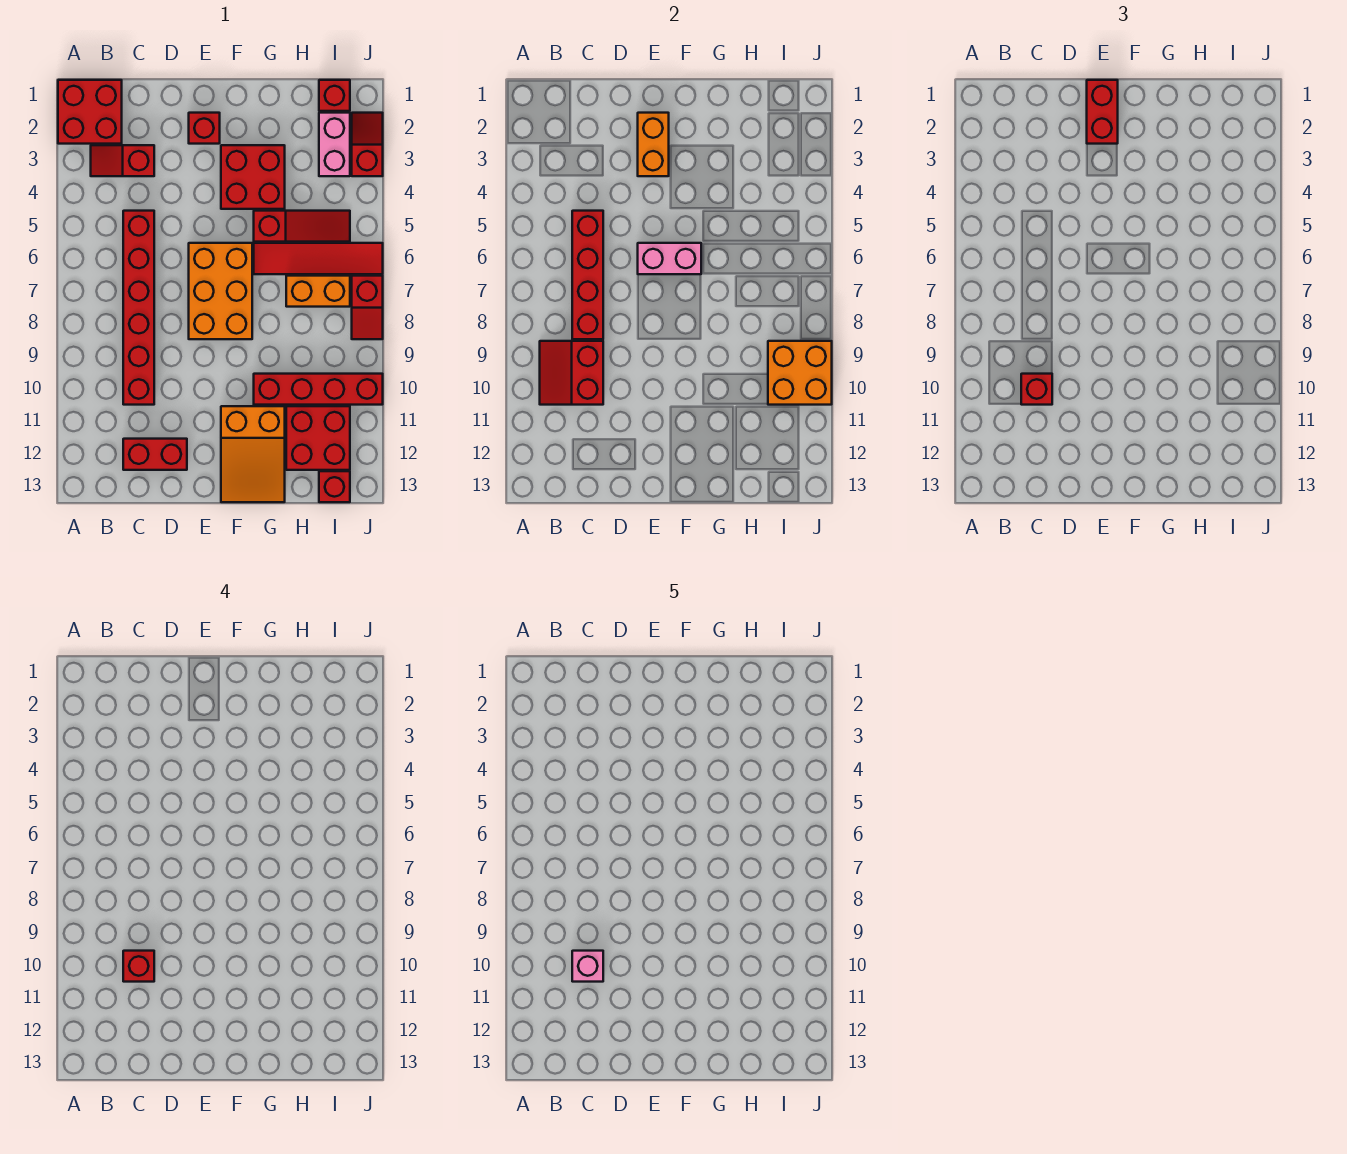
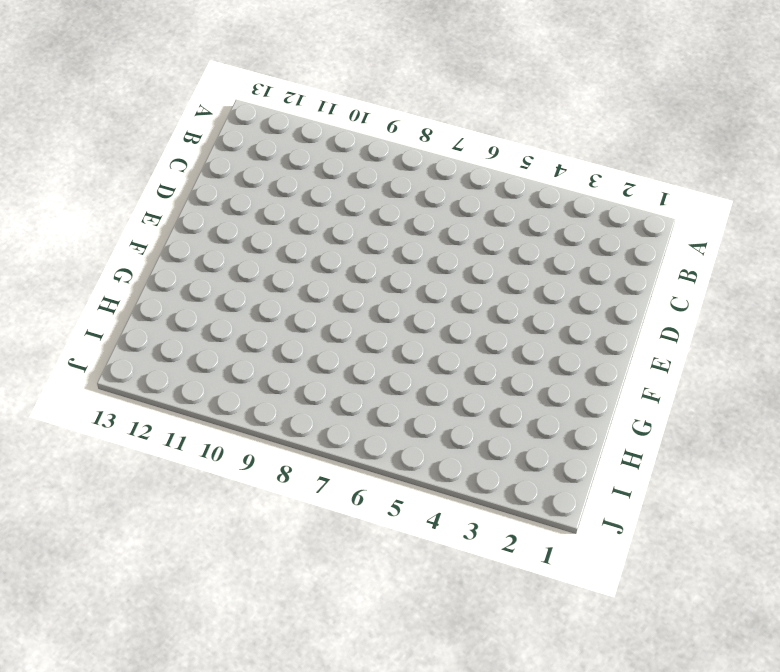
none -> red 2x2 brick [58,80,122,144]
none -> red 1x2 slope [91,145,154,176]
none -> red 1x6 brick [123,211,154,405]

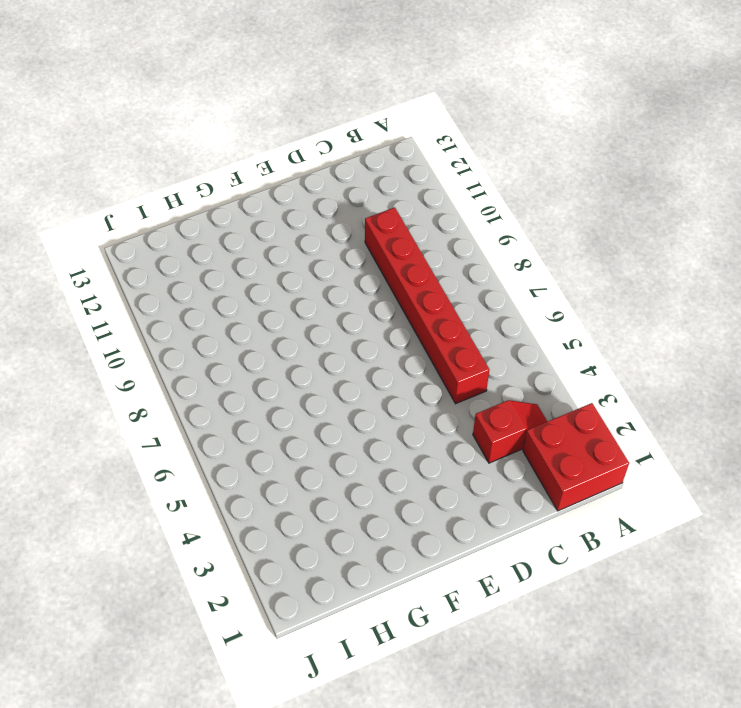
none -> red 1x2 brick [123,439,187,470]
none -> red 1x1 brick [189,113,220,144]
none -> orange 2x3 brick [189,243,252,339]

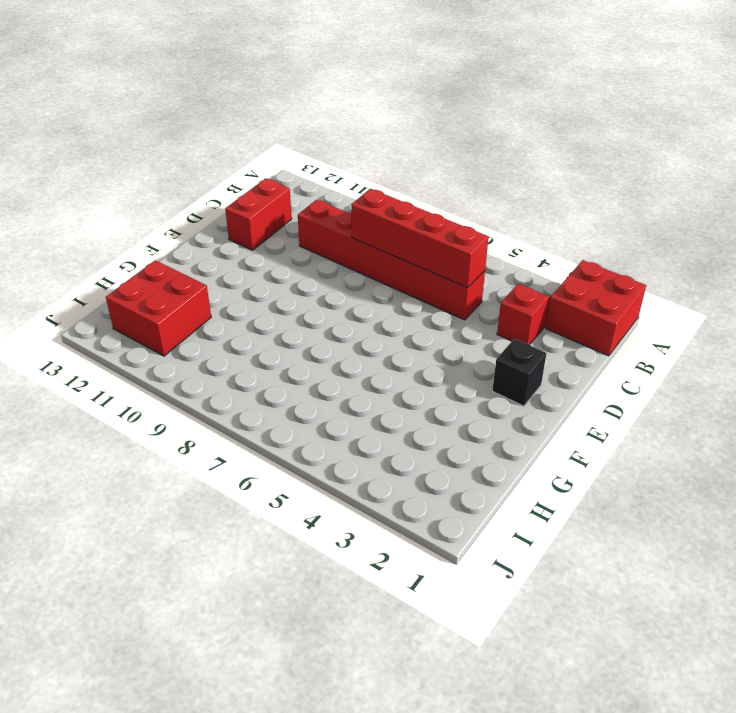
black 1x1 brick [492,339,547,406] -> red 1x1 brick [189,113,220,144]
none -> orange 2x3 brick [189,243,252,339]
none -> red 2x2 brick [221,145,285,209]
none -> orange 2x3 slope [221,406,285,502]

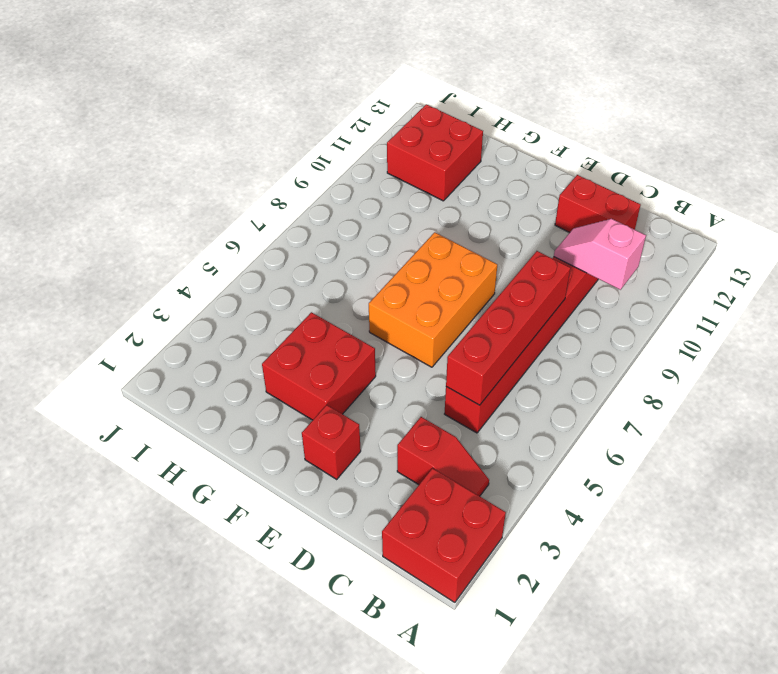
pink 1x2 slope [554,219,646,290] -> red 2x2 slope [540,341,603,405]
none -> orange 2x3 slope [221,406,285,502]
none -> red 1x3 slope [254,211,350,242]
none -> red 1x4 tile [254,243,383,274]

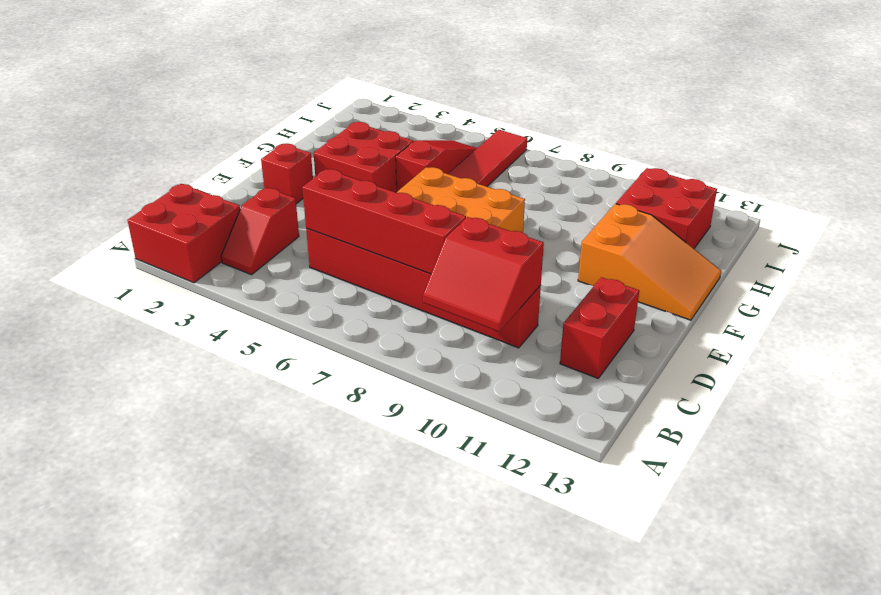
none -> red 1x4 brick [254,374,383,405]
none -> orange 1x2 brick [286,276,350,307]
none -> red 1x1 brick [319,80,350,111]

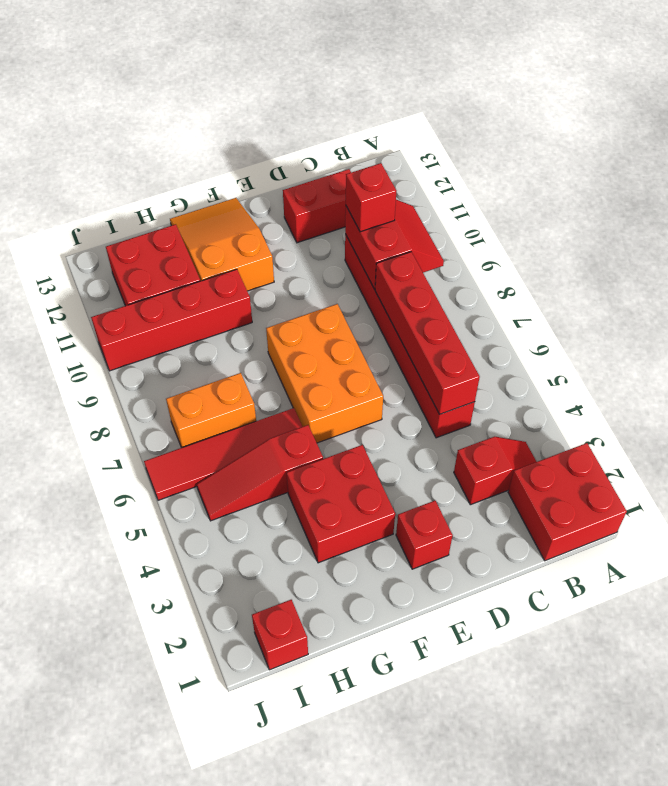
none -> pink 1x2 brick [319,113,350,176]
none -> red 1x1 brick [319,471,350,502]
none -> red 1x2 slope [352,113,383,176]

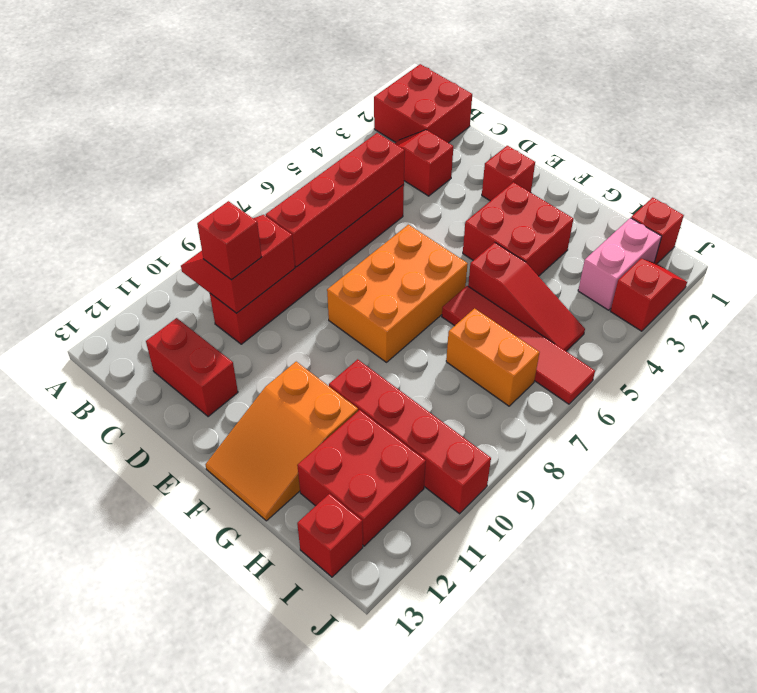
none -> red 1x2 slope [352,276,383,339]
none -> orange 1x2 brick [638,113,669,176]
none -> pink 1x2 brick [638,243,701,274]

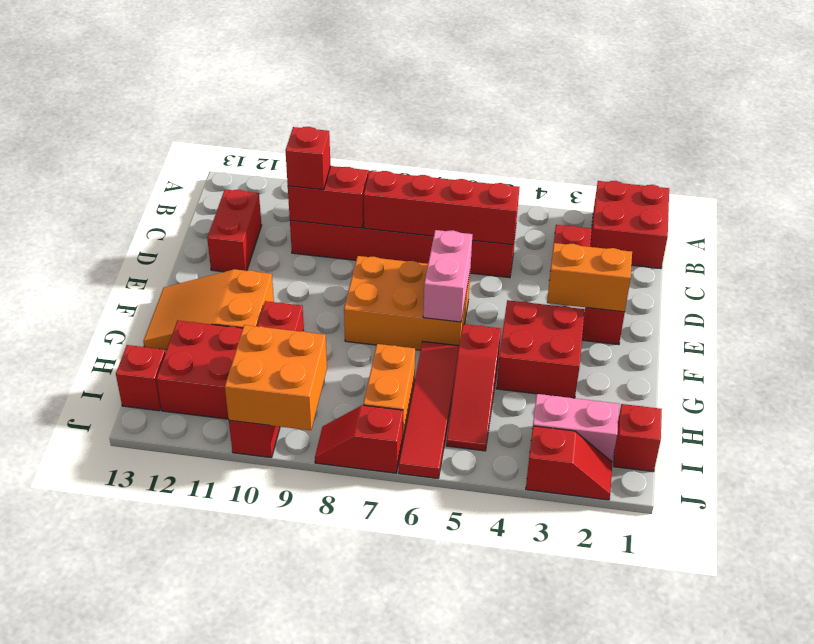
none -> red 1x2 brick [1087,80,1118,144]
none -> red 1x1 brick [123,951,154,982]
none -> pink 1x1 brick [572,951,603,982]

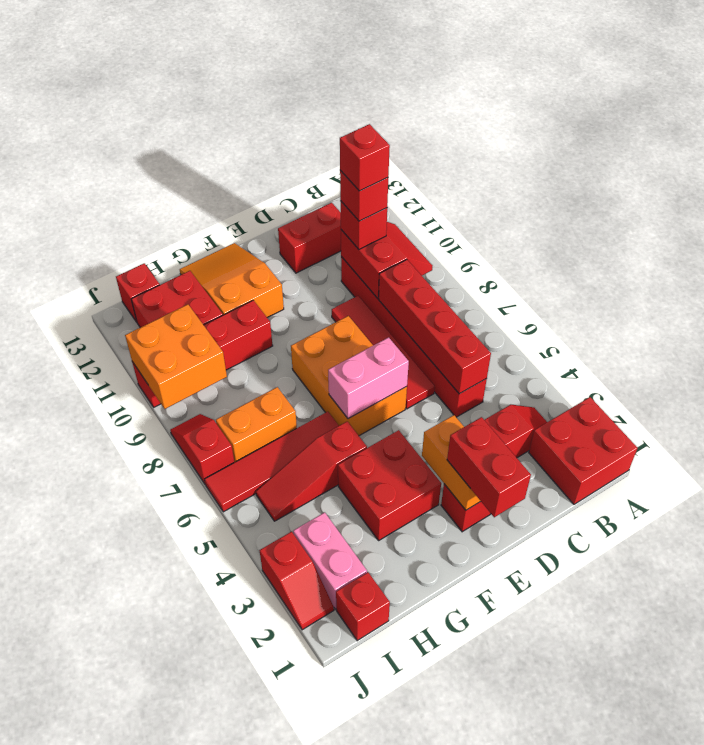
red 1x1 brick [340,124,390,191] -> pink 1x1 brick [572,951,603,982]
red 1x4 tile [332,296,435,409] -> none

